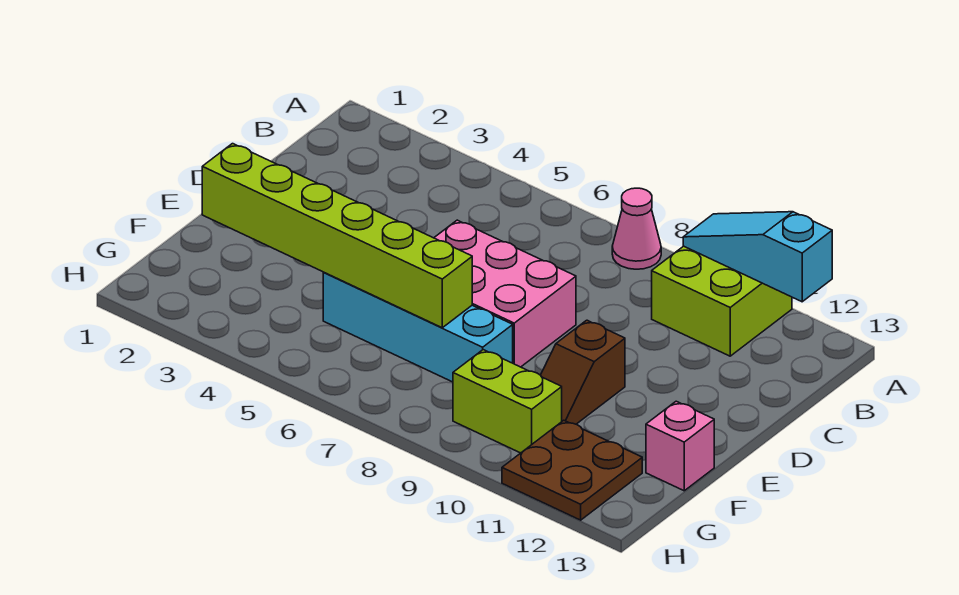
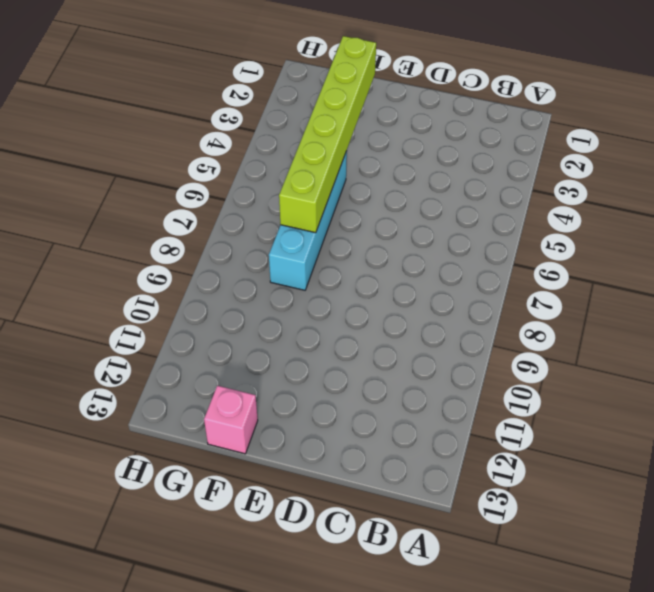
none -> pink 1x1 cone [612,188,661,269]
none -> lime 2x2 brick [652,246,792,356]

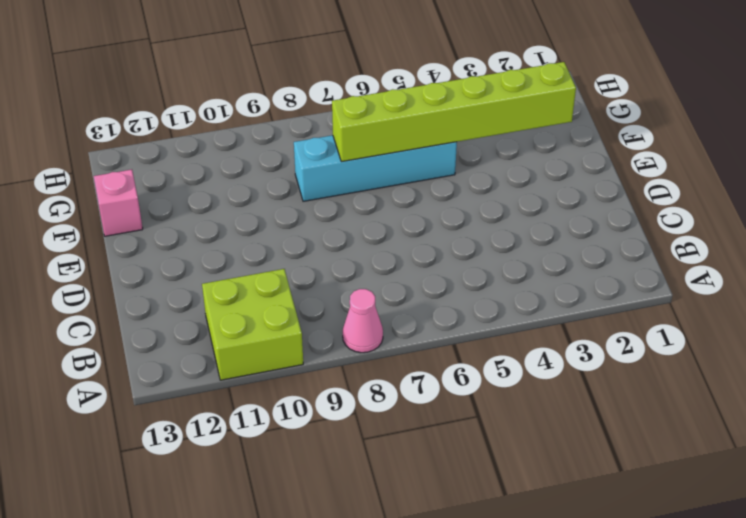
none -> pink 2x3 brick [434,220,576,367]
none -> brown 1x2 slope [541,320,625,424]

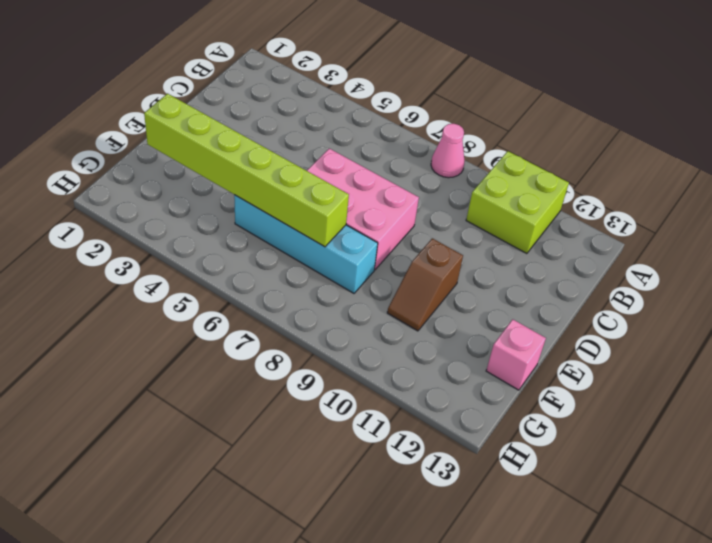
none -> lime 1x2 brick [453,350,562,453]
none -> brown 2x2 plate [502,420,642,520]

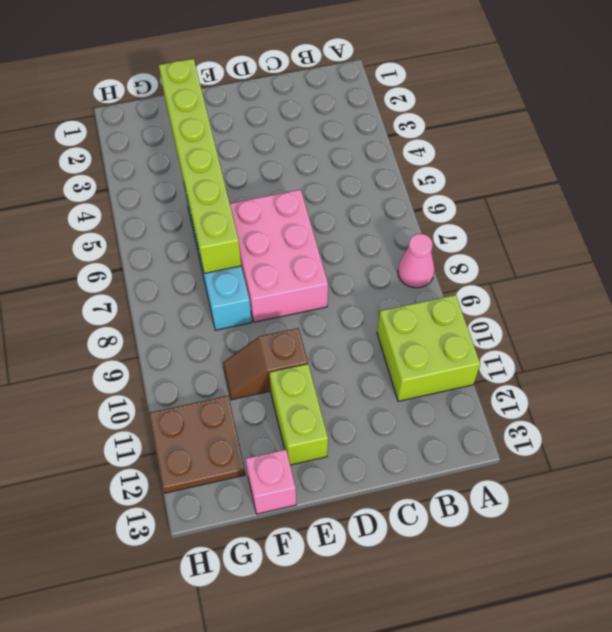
lime 1x2 brick [269,364,328,465] -> lime 1x2 brick moved to [453,350,562,453]
none -> cyan 1x3 slope [683,212,832,302]

